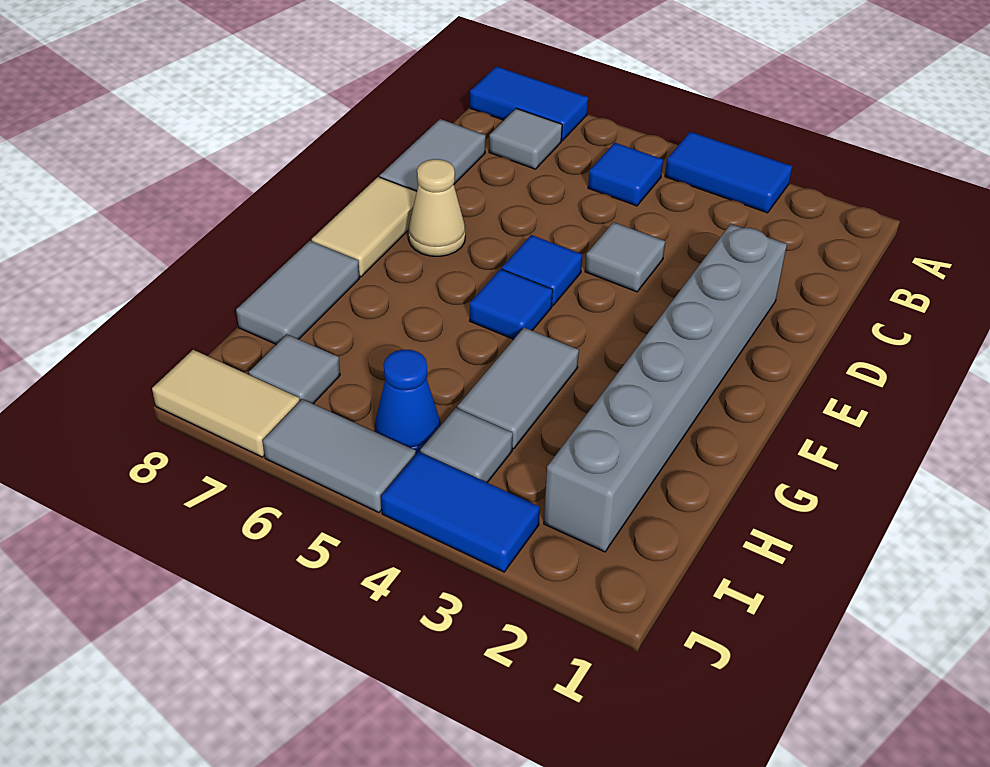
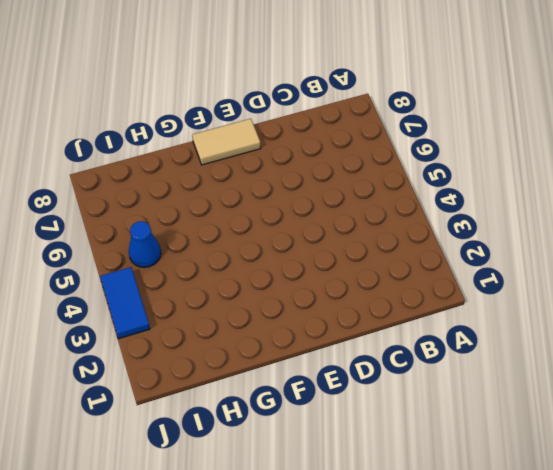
none -> blue 1x2 tile [665,132,792,213]
none -> blue 1x2 tile [470,66,588,141]
none -> blue 1x1 tile [588,143,663,206]

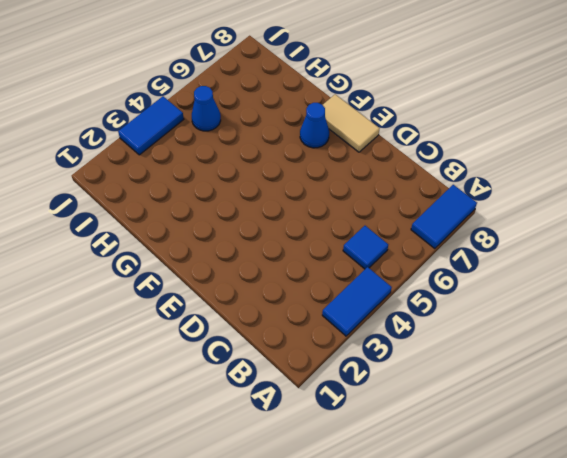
blue 1x1 cone [300,103,329,148] -> none
none -> grey 1x1 tile [489,108,562,169]
none -> grey 1x2 tile [380,119,486,191]
none -> grey 1x6 brick [544,224,787,552]

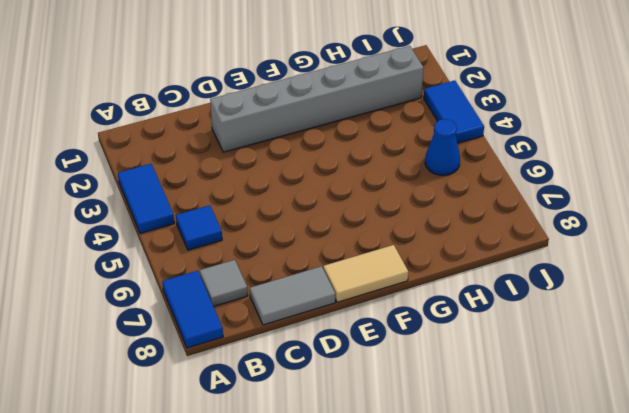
none -> grey 1x1 tile [585,222,665,292]
none -> blue 1x1 tile [502,235,582,306]
none -> tan 1x1 cone [408,159,465,256]

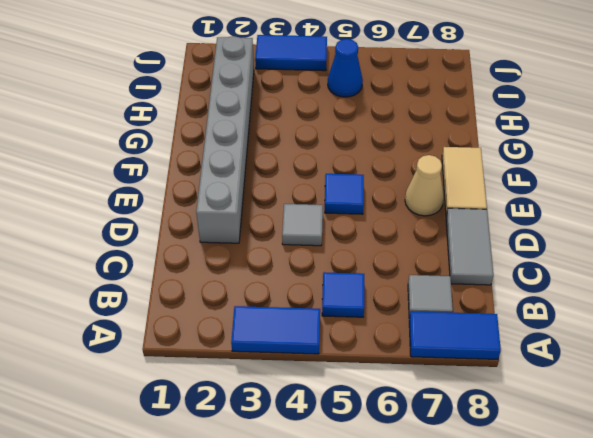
none -> blue 1x1 tile [470,269,553,339]
none -> grey 1x2 tile [457,328,579,449]
none -> grey 1x2 tile [236,241,360,345]

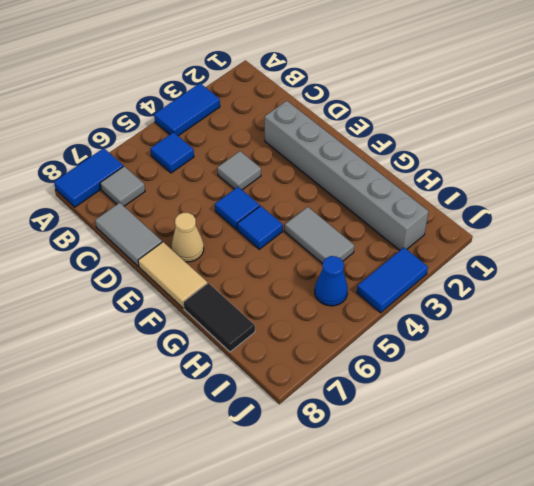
black 1x2 tile [183,283,255,352] -> grey 1x2 tile [236,241,360,345]
none -> grey 1x1 tile [420,408,513,483]
none -> grey 1x1 tile [249,335,340,404]
none -> grey 1x2 tile [263,399,416,513]

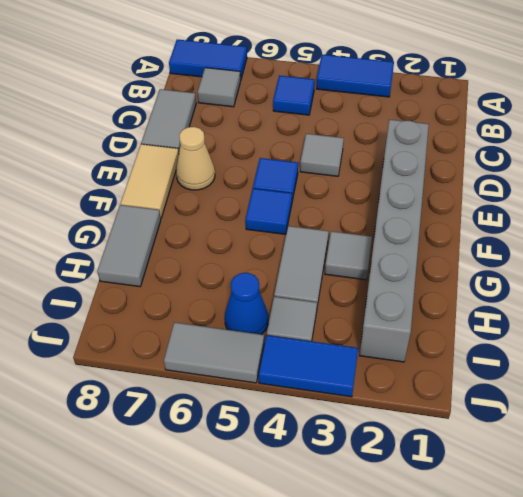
grey 1x1 tile [325,231,372,280] -> grey 1x1 tile moved to [249,335,340,404]
none -> tan 1x2 tile [152,350,300,457]

